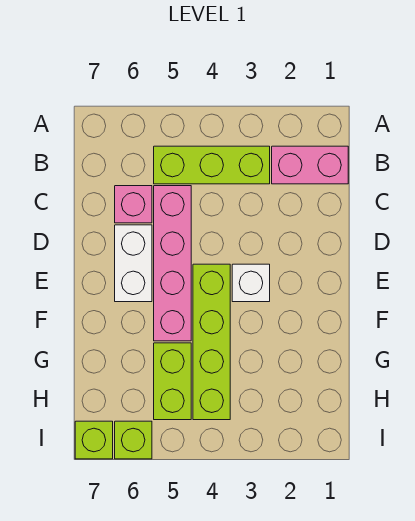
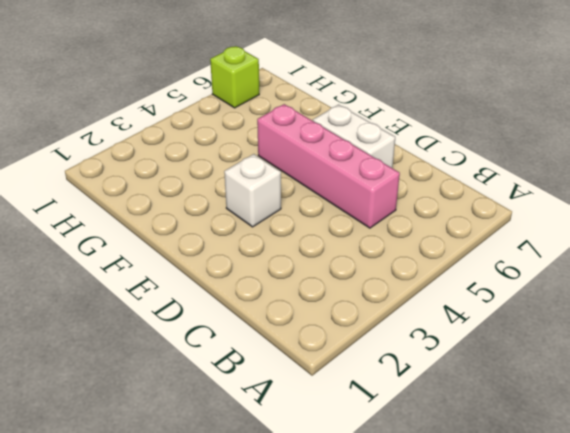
none -> pink 1x2 brick [272,146,348,184]
none -> lime 1x3 brick [154,146,270,184]

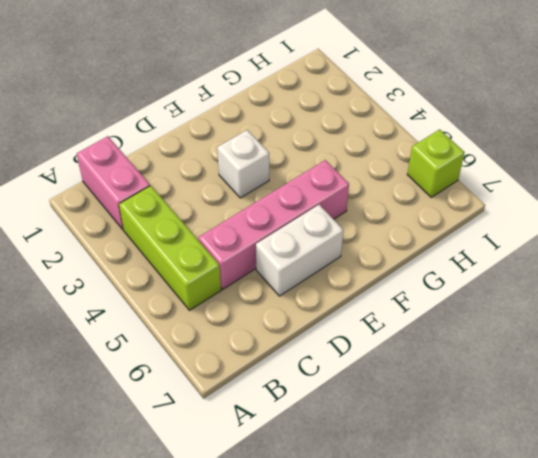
none -> pink 1x1 brick [115,186,152,223]
none -> lime 1x4 brick [193,264,230,420]

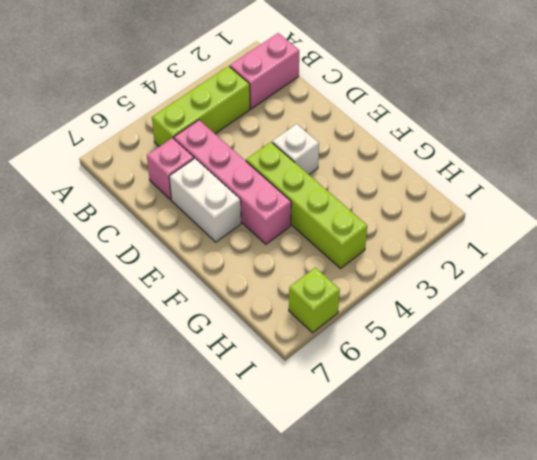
none -> lime 1x2 brick [154,343,191,420]
none -> lime 1x1 brick [75,421,113,459]

